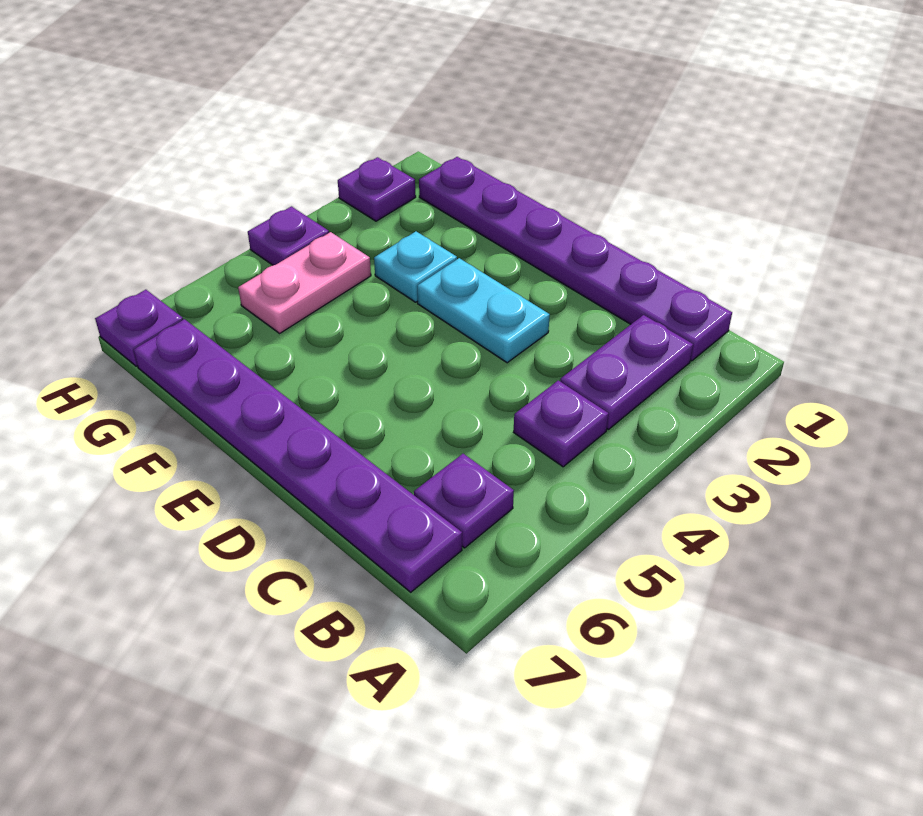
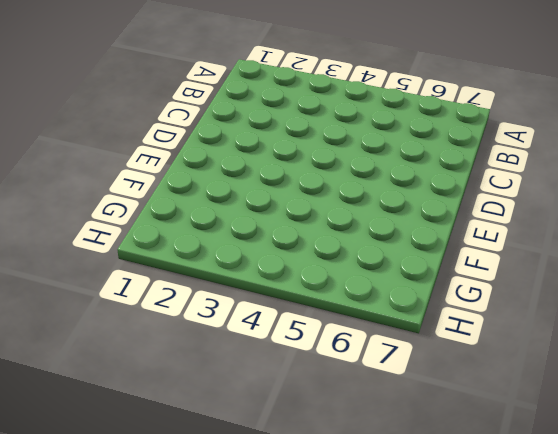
none -> purple 1x6 plate [419,157,732,361]
none -> purple 1x2 plate [560,315,693,429]

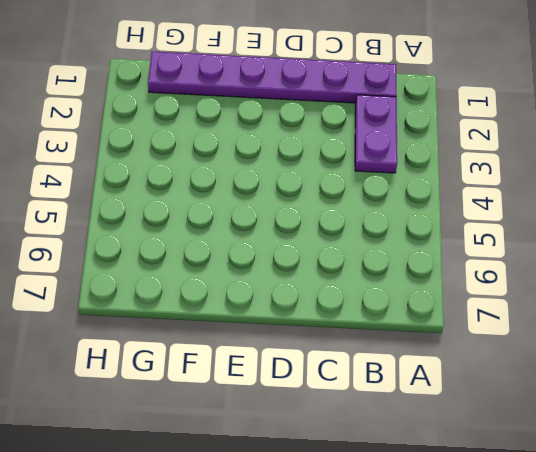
none -> purple 1x1 plate [514,380,609,467]
none -> purple 1x1 plate [414,454,514,548]

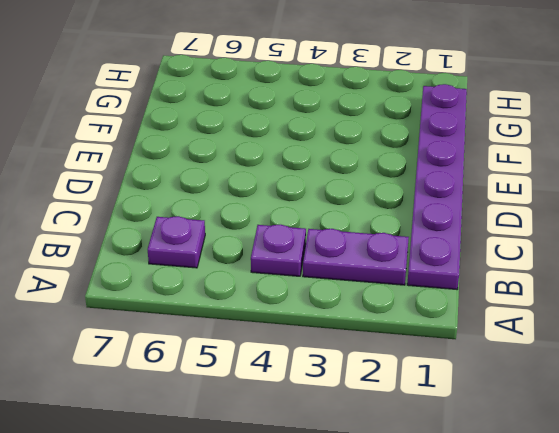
none -> purple 1x6 plate [134,319,462,592]
none -> cyan 1x2 plate [417,258,550,363]

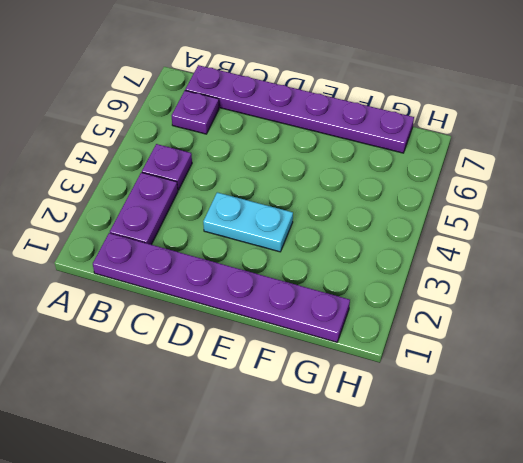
none -> cyan 1x1 plate [374,231,457,302]
none -> pink 1x2 plate [238,232,371,333]

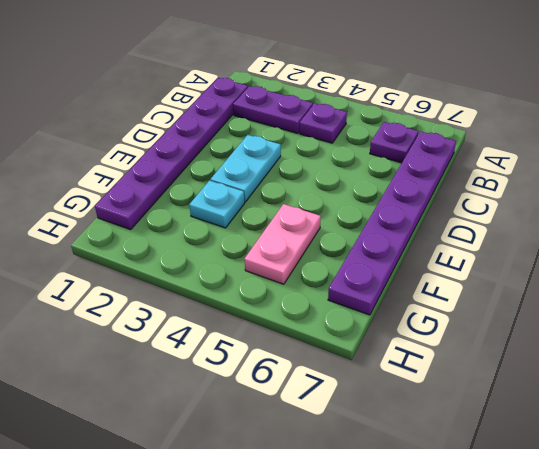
pink 1x2 plate [244,204,321,284] -> pink 1x2 plate turned to [238,232,371,333]
none -> purple 1x1 plate [338,157,416,221]
none -> purple 1x1 plate [248,206,329,265]

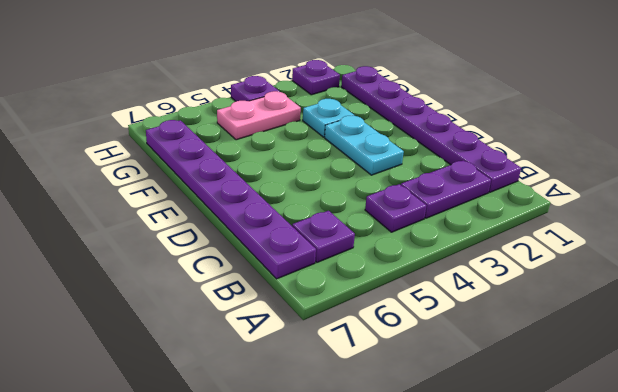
none -> purple 1x1 plate [95,290,183,366]

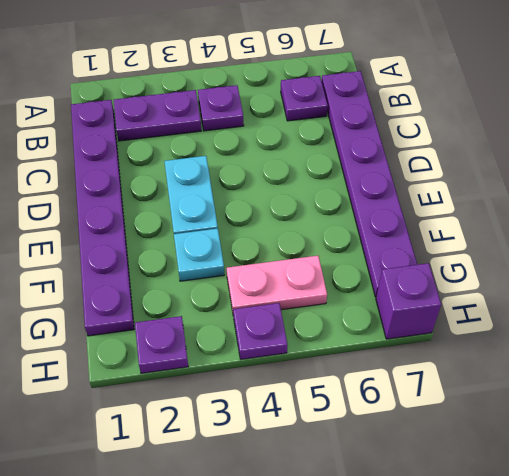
purple 1x1 brick [376,263,441,339] -> purple 1x1 plate [95,290,183,366]

